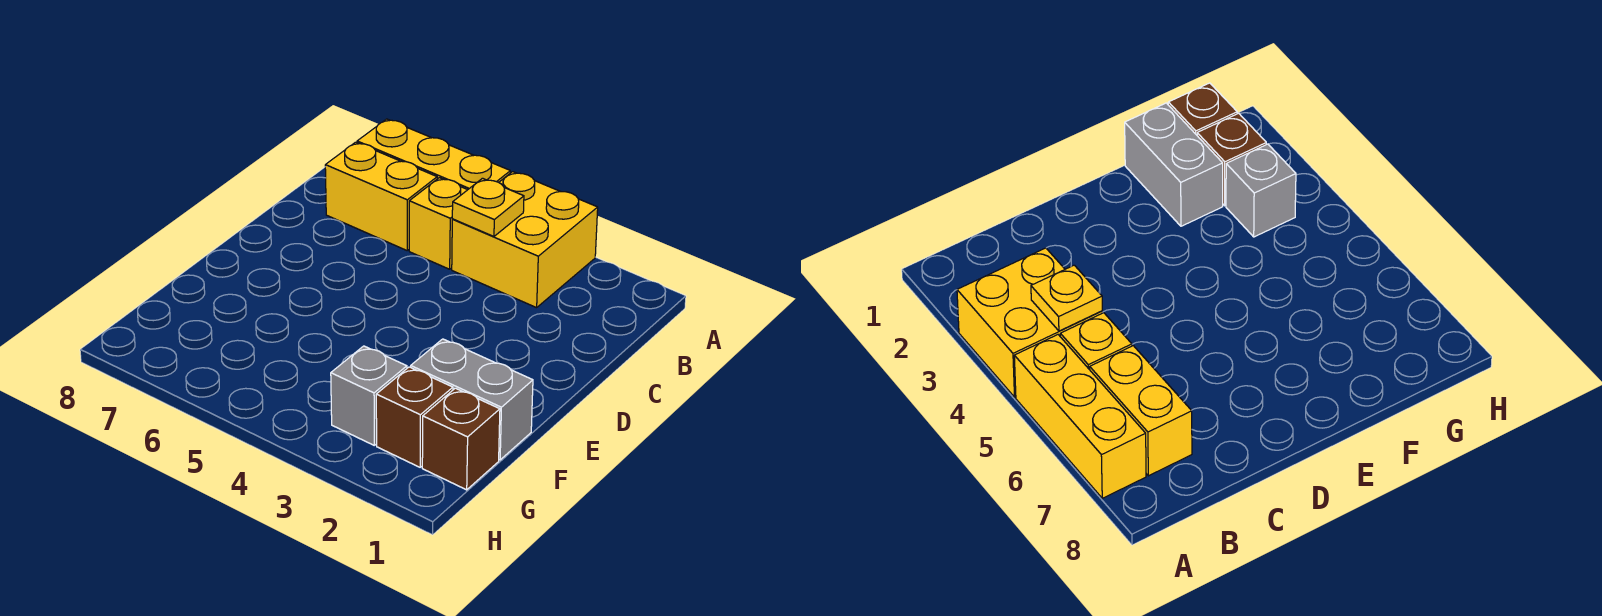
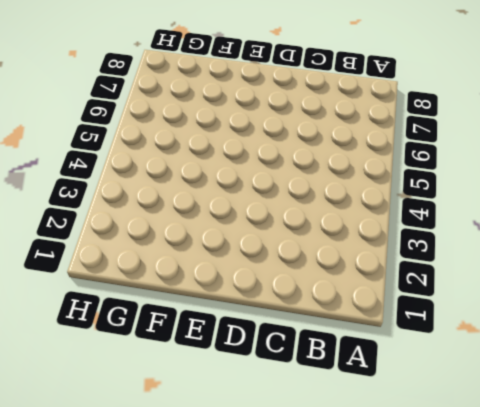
none -> yellow 2x2 brick [452,172,598,308]
none -> yellow 1x3 brick [357,119,510,190]

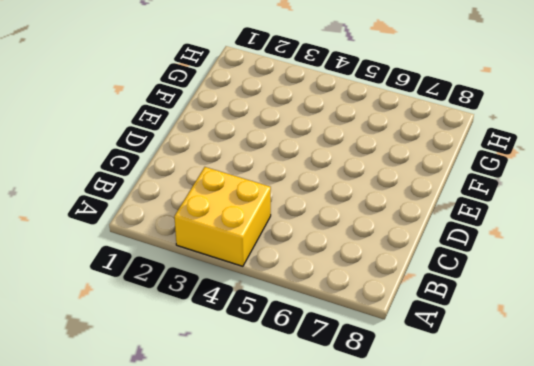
none -> yellow 1x3 brick [357,119,510,190]
none -> yellow 1x1 brick [409,178,467,269]

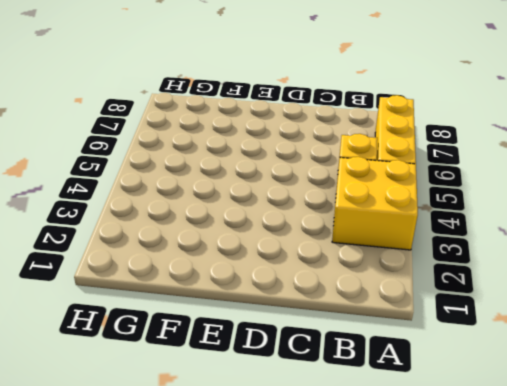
none -> yellow 1x2 brick [325,142,437,250]
none -> grey 1x2 brick [411,339,533,460]

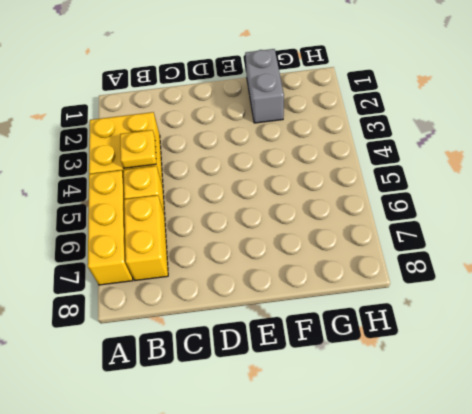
none -> brown 1x1 brick [422,388,500,490]
none -> brown 1x1 brick [376,367,453,467]

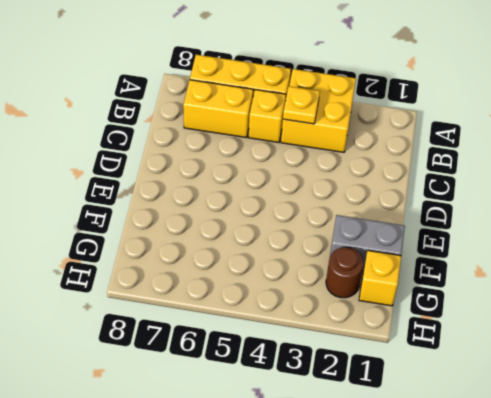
yellow 1x1 brick [359,250,401,306] -> brown 1x1 brick [422,388,500,490]
brown 1x1 round brick [326,247,364,298] -> brown 1x1 brick [376,367,453,467]
none -> grey 1x1 brick [331,346,407,445]

